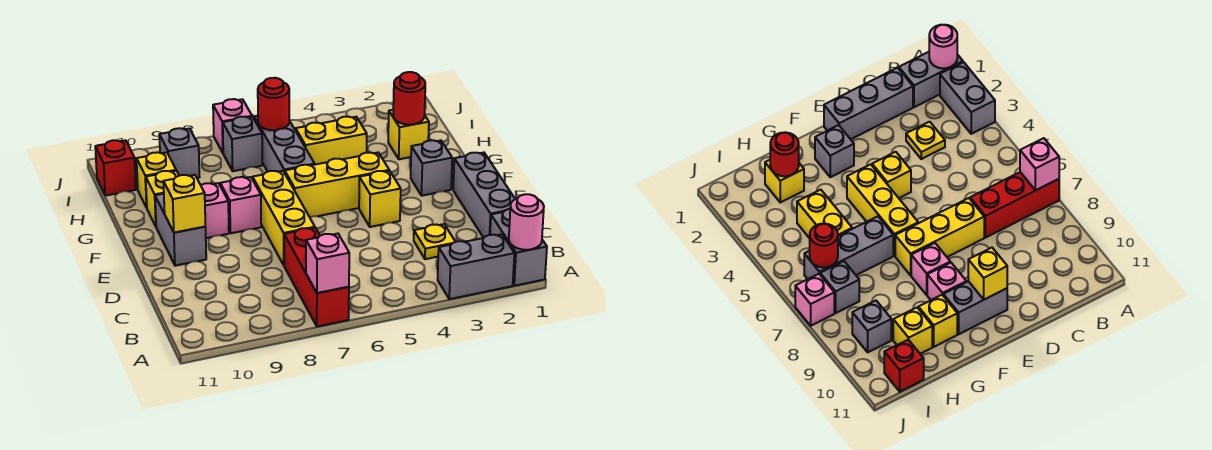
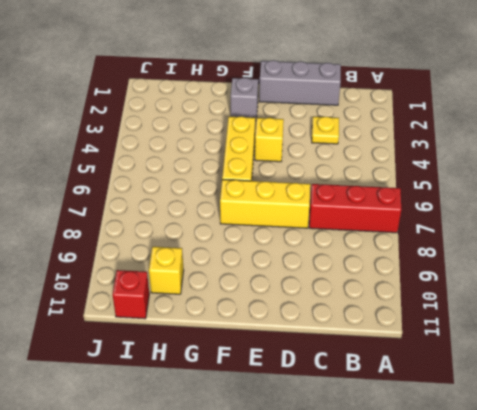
none -> grey 1x2 brick [490,209,547,286]
none -> grey 1x2 brick [438,234,514,299]
none -> grey 1x2 brick [155,194,206,266]

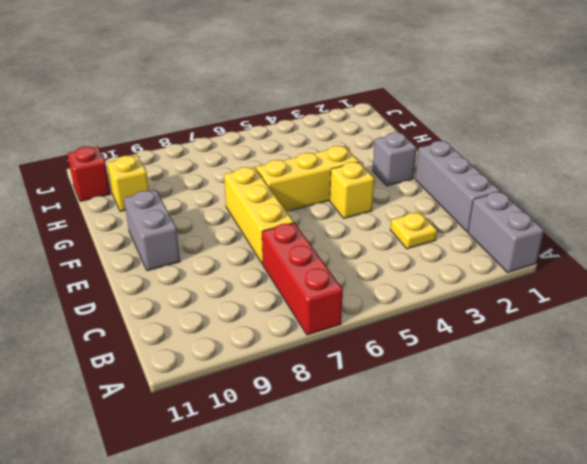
none -> grey 1x2 brick [438,234,514,299]
none -> pink 1x1 brick [220,177,261,233]
none -> pink 1x1 brick [201,183,229,238]

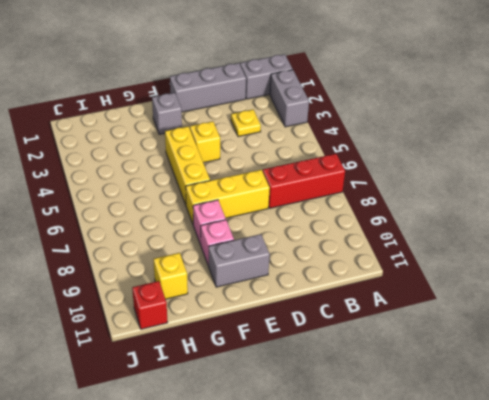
none -> grey 1x3 brick [254,116,315,173]
none -> yellow 1x1 brick [146,171,179,226]
none -> yellow 1x1 brick [388,110,429,159]

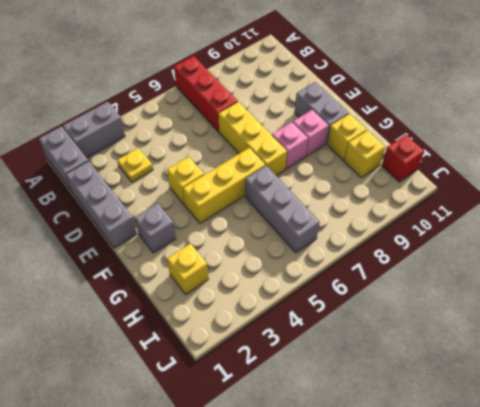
none -> yellow 1x2 brick [296,117,367,165]
none -> grey 1x1 brick [223,117,262,171]
none -> grey 1x1 brick [159,128,199,178]

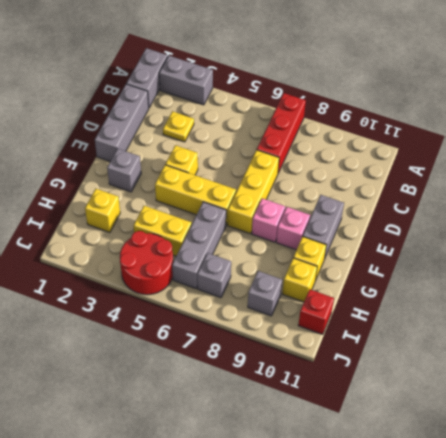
red 2x2 round brick [120,231,173,295] -> none
none -> pink 1x1 brick [213,99,252,153]
none -> pink 1x1 round brick [509,194,544,250]
none -> pink 1x1 brick [306,234,349,293]

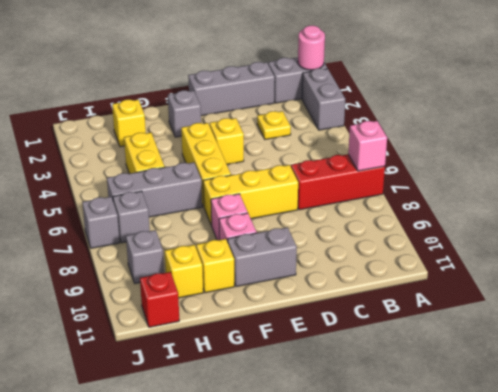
grey 1x1 brick [82,197,120,248] -> pink 1x1 brick [213,99,252,153]
none -> yellow 1x1 brick [163,175,205,233]
none -> red 1x1 round brick [393,72,425,125]
none -> red 1x1 round brick [258,78,289,131]

